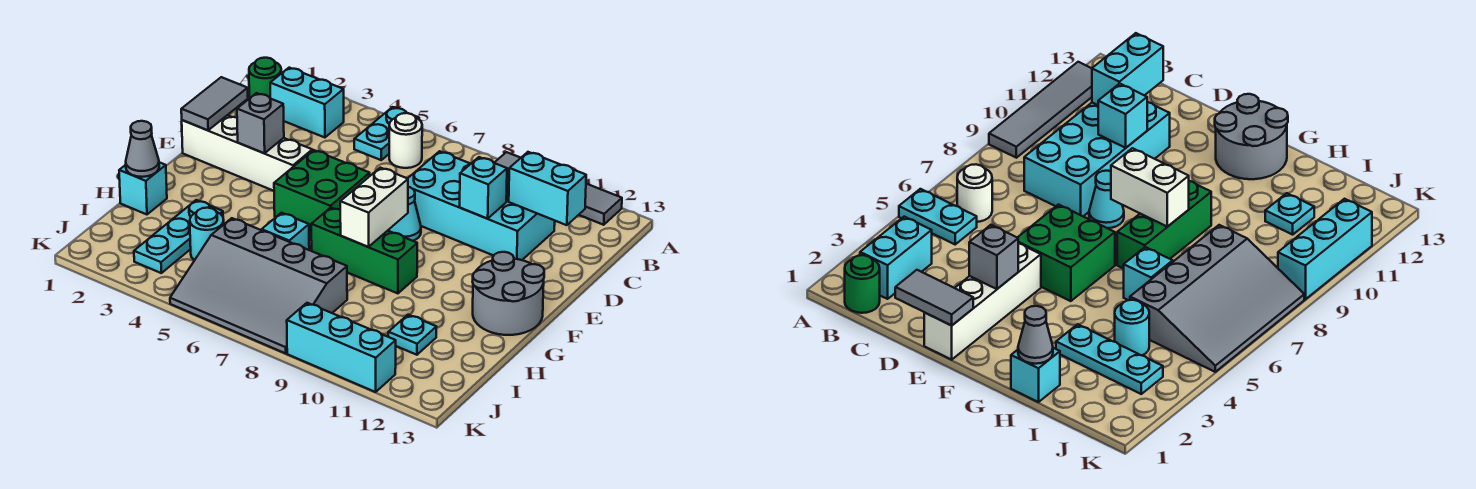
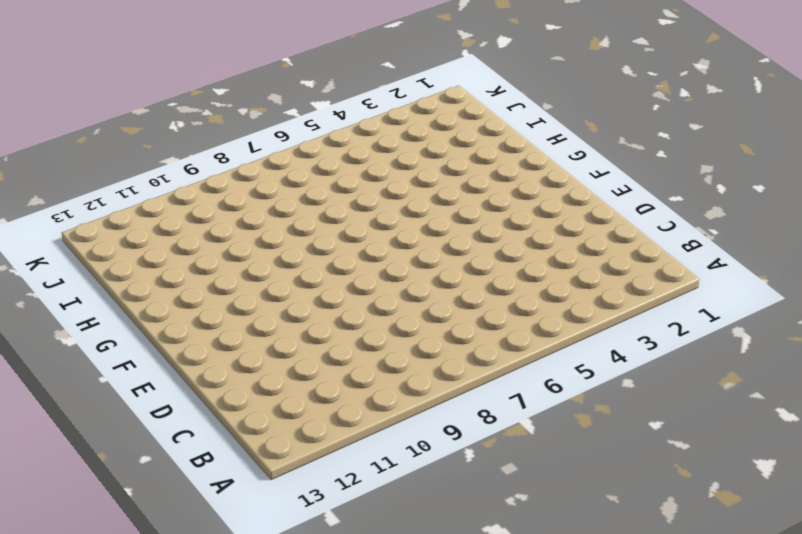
none -> cyan 1x2 plate [354,107,419,160]
none -> grey 1x4 tile [494,152,622,225]
none -> green 1x1 round brick [249,58,281,98]

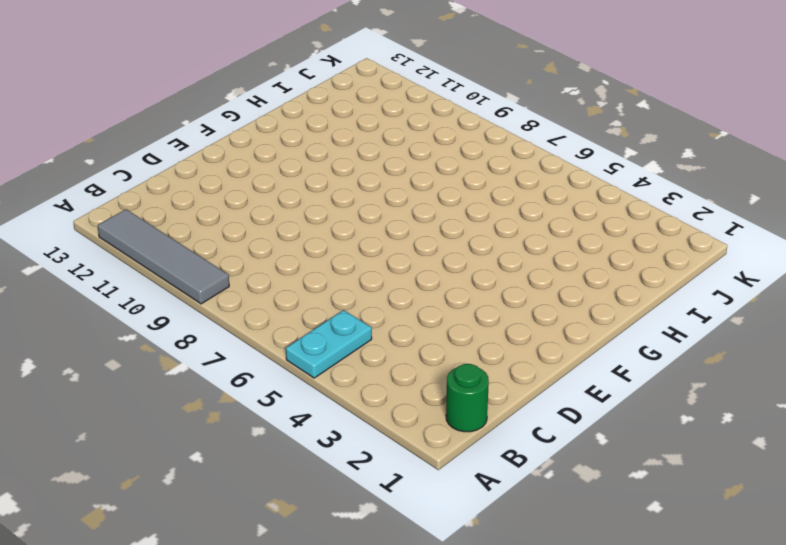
none -> cyan 1x2 brick [270,68,344,137]
none -> white 1x1 round brick [389,113,422,168]
none -> cyan 2x4 brick [408,151,555,260]

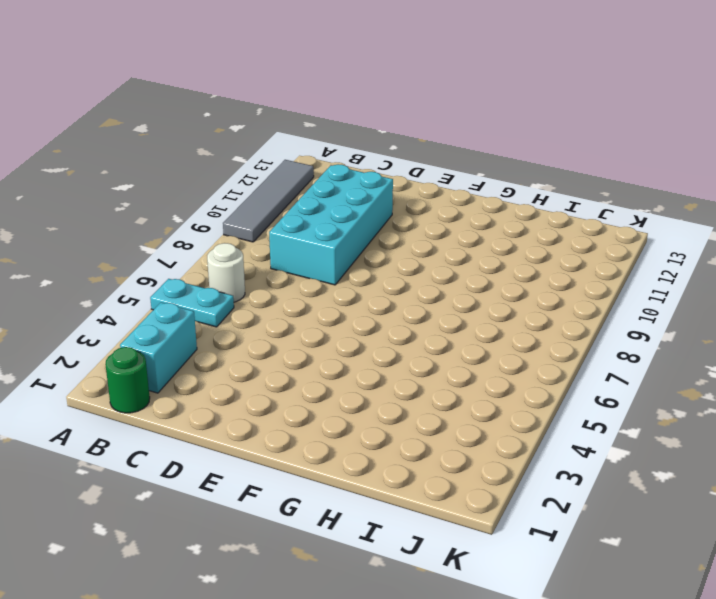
none -> white 1x4 brick [182,115,312,191]
none -> green 2x2 brick [274,150,370,231]
none -> cyan 1x1 cone [388,187,421,241]

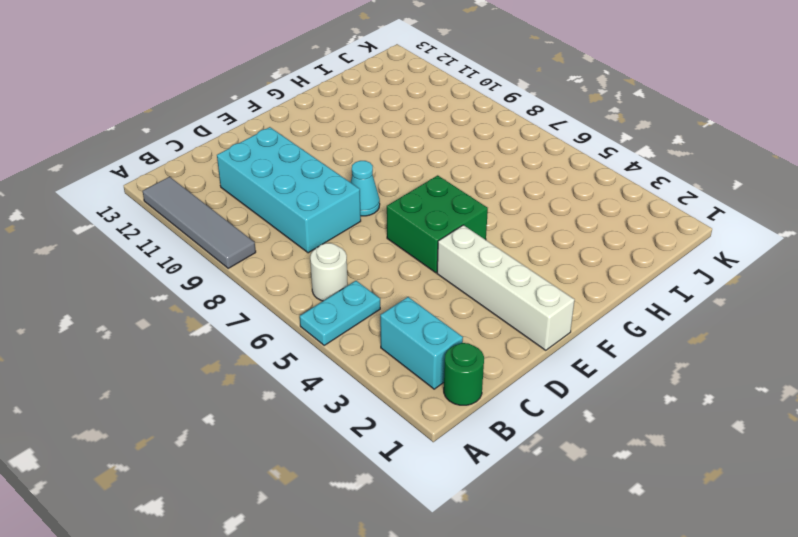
none -> grey 2x2 round brick [472,252,544,335]
none -> green 1x3 brick [311,208,417,293]
none -> cyan 1x1 brick [119,162,167,214]

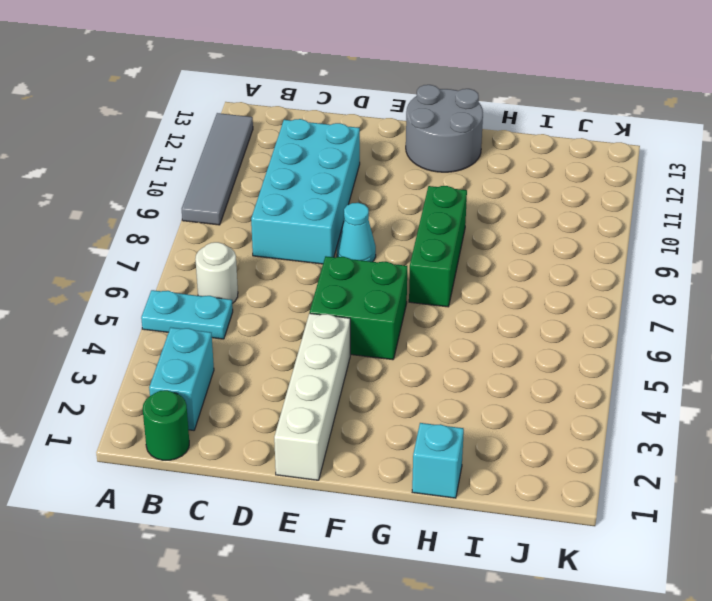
none -> cyan 1x3 plate [134,200,223,273]
none -> cyan 1x1 brick [262,213,309,250]
none -> cyan 1x1 round brick [190,208,224,260]

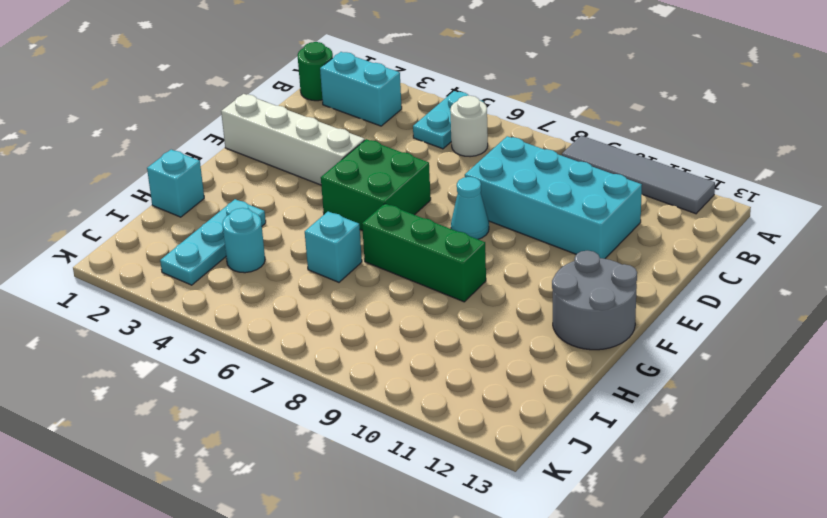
none -> grey 3x4 slope [170,218,347,353]
none -> cyan 1x1 plate [388,315,436,355]
none -> cyan 1x3 brick [287,303,396,392]

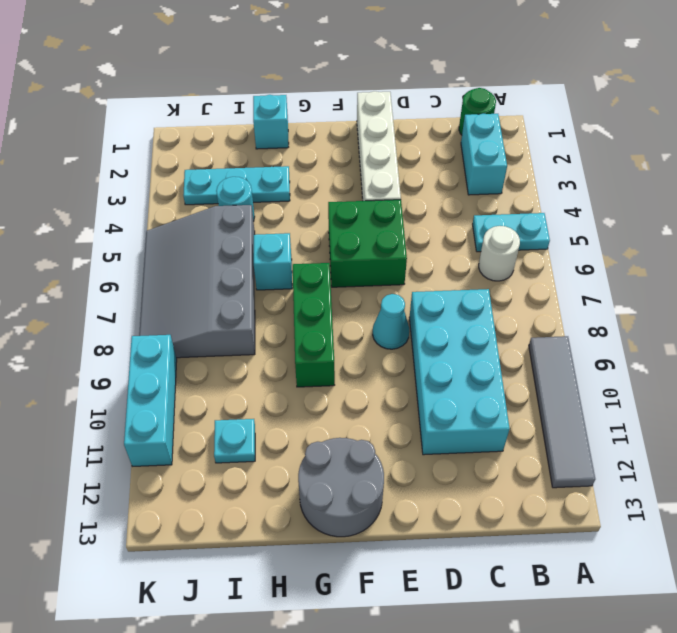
none -> cyan 1x2 brick [509,152,586,225]
none -> grey 1x2 tile [181,77,248,130]
none -> cyan 1x1 brick [460,157,507,219]

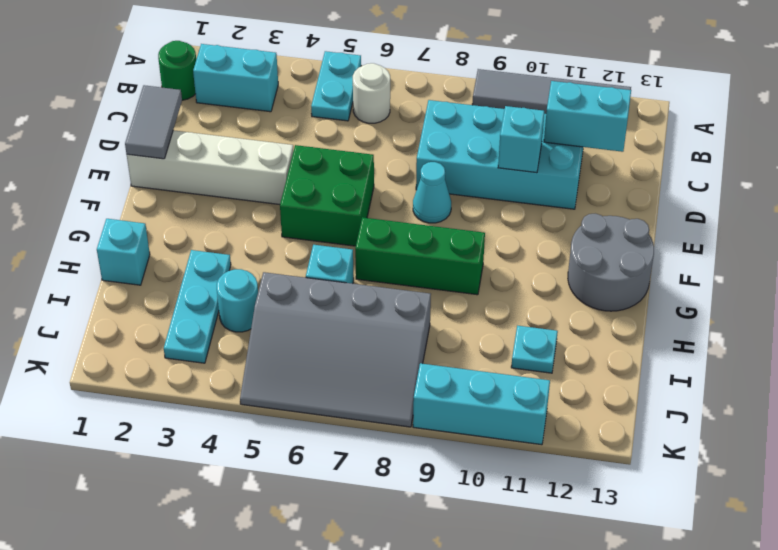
none -> grey 1x1 brick [237,93,284,153]
none -> white 1x2 brick [340,168,408,247]
none -> grey 1x1 cone [126,121,159,177]

